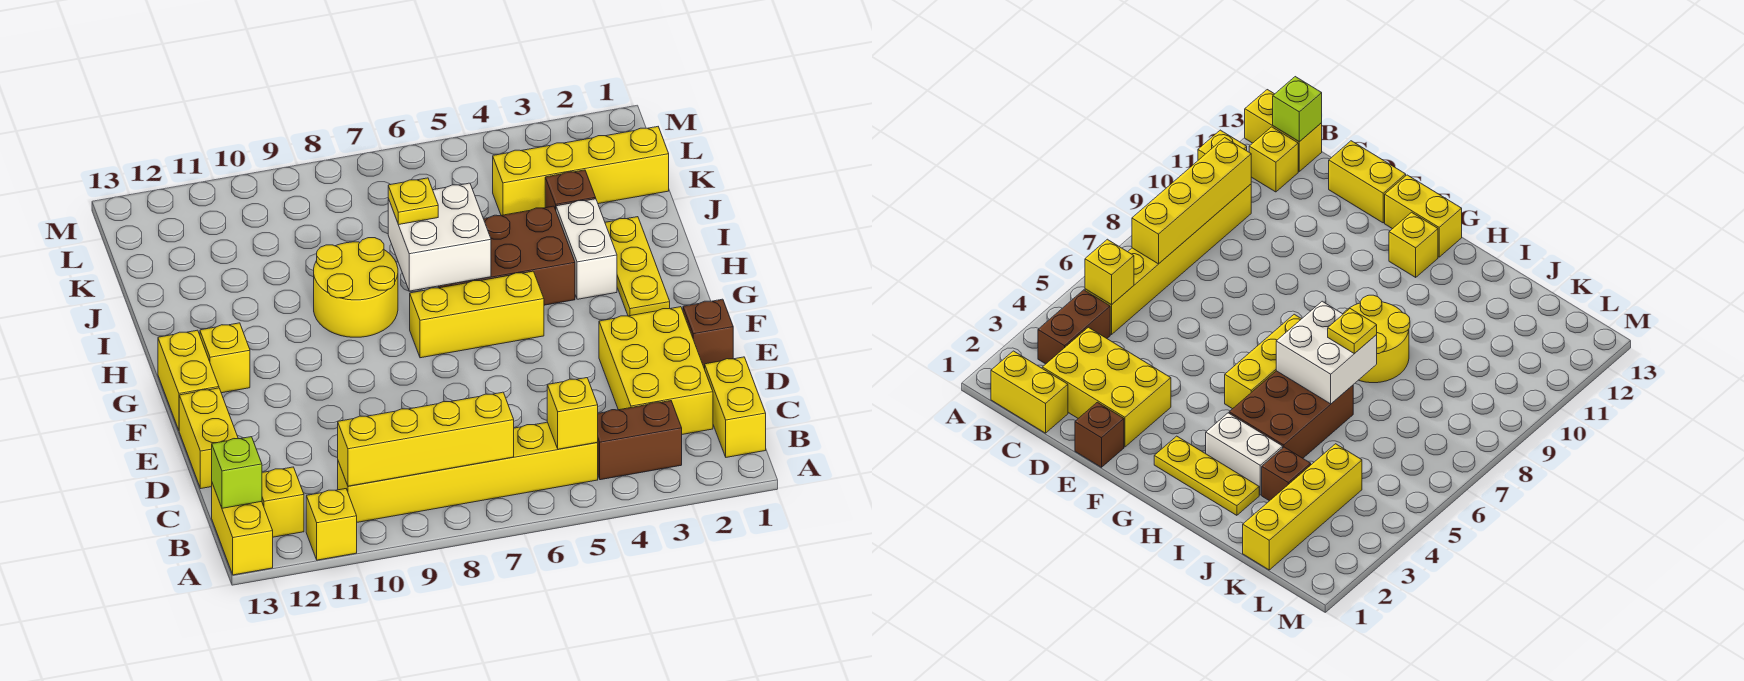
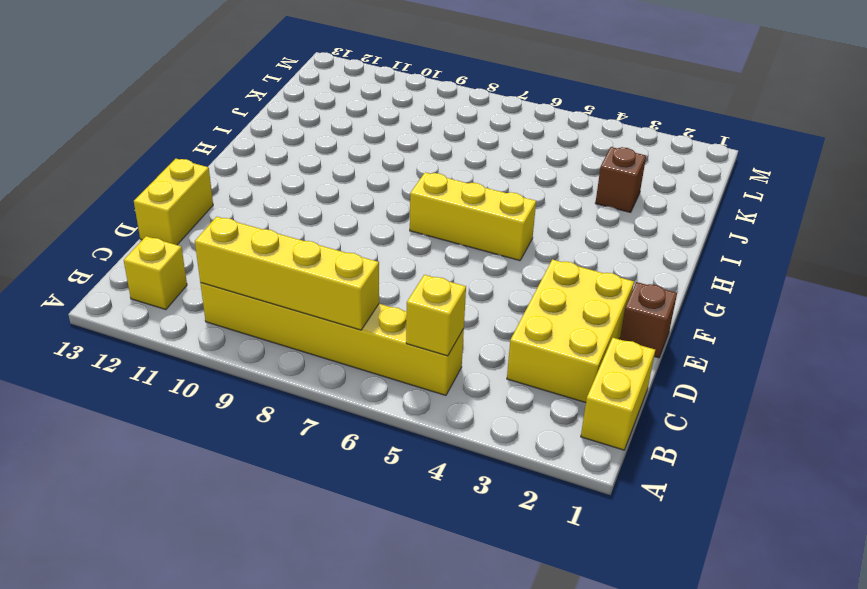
none -> yellow 1x1 brick [306,489,357,560]
none -> yellow 1x2 brick [212,483,273,575]
none -> brown 1x2 brick [597,401,682,480]

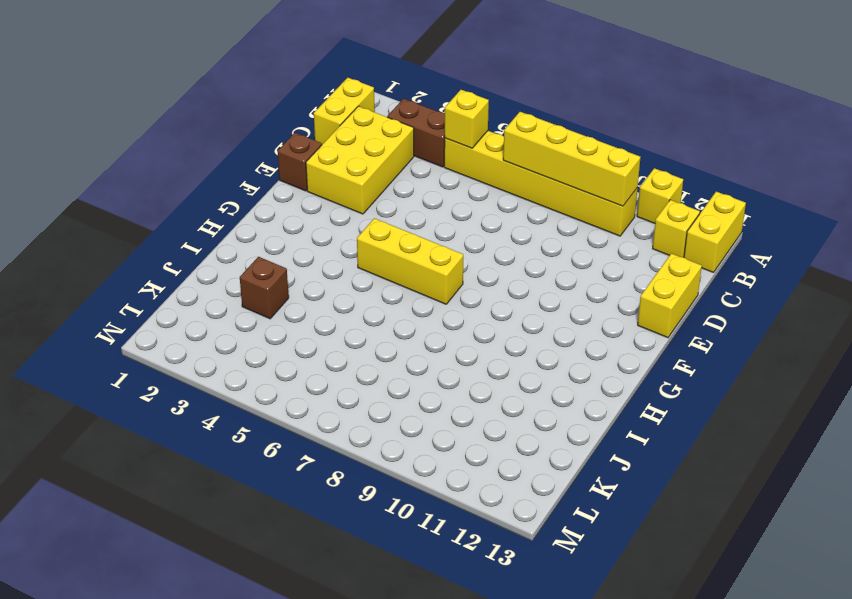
none -> yellow 1x2 brick [158,330,219,430]
none -> yellow 1x3 plate [605,217,670,316]
none -> yellow 1x1 brick [200,323,250,393]

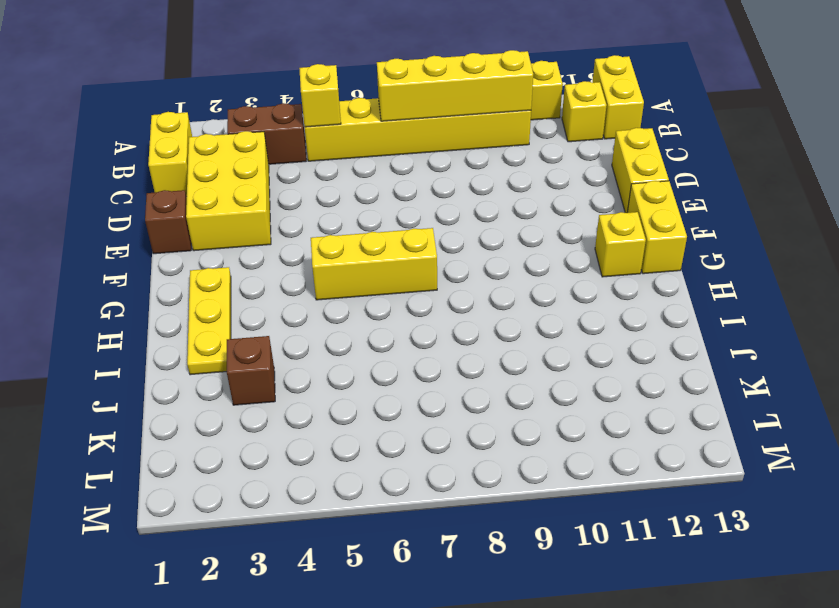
none -> white 1x2 brick [556,199,617,299]
none -> brown 2x3 brick [438,206,575,305]
none -> yellow 2x2 round brick [314,238,398,337]

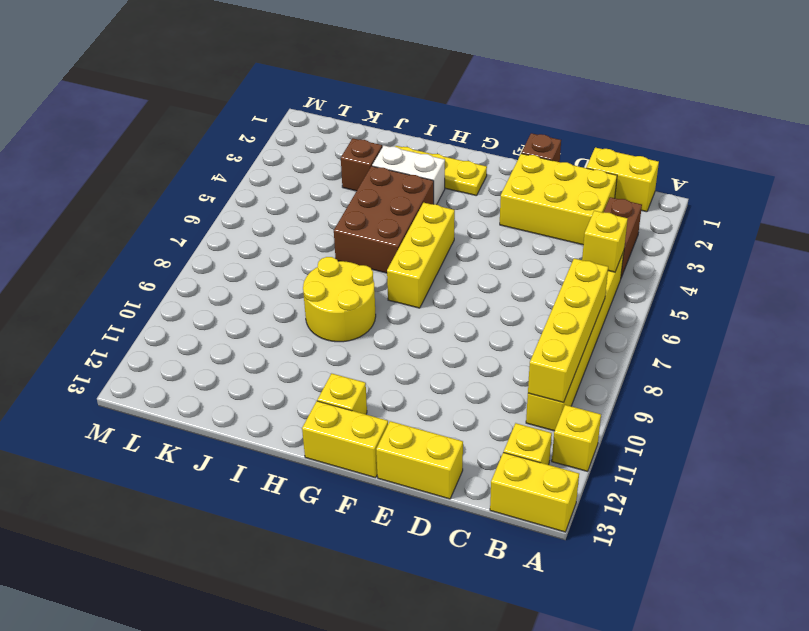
none -> yellow 1x4 brick [493,127,669,215]
none -> lime 1x1 brick [212,437,262,508]
none -> white 2x2 brick [388,183,491,291]

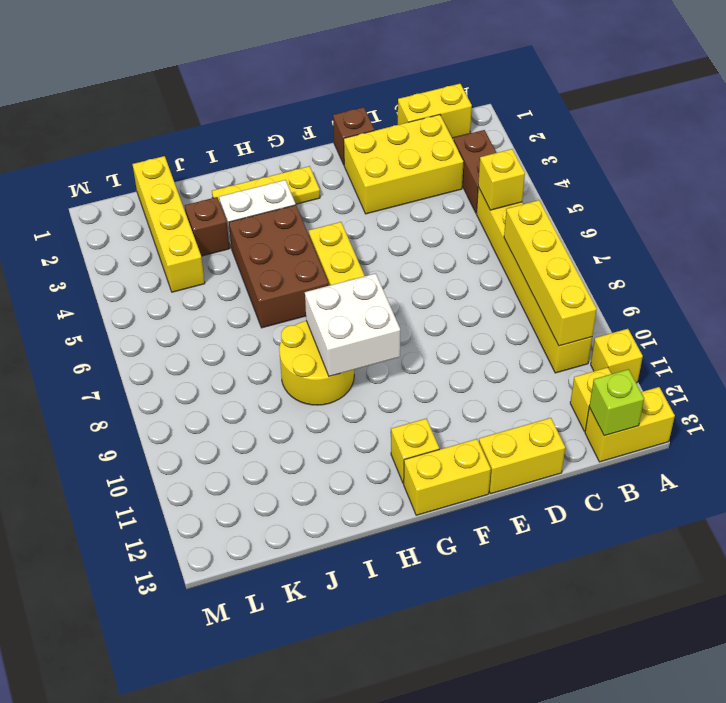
white 2x2 brick [305,273,400,376] -> white 2x2 brick moved to [388,183,491,291]
none -> yellow 1x1 plate [388,178,438,225]

